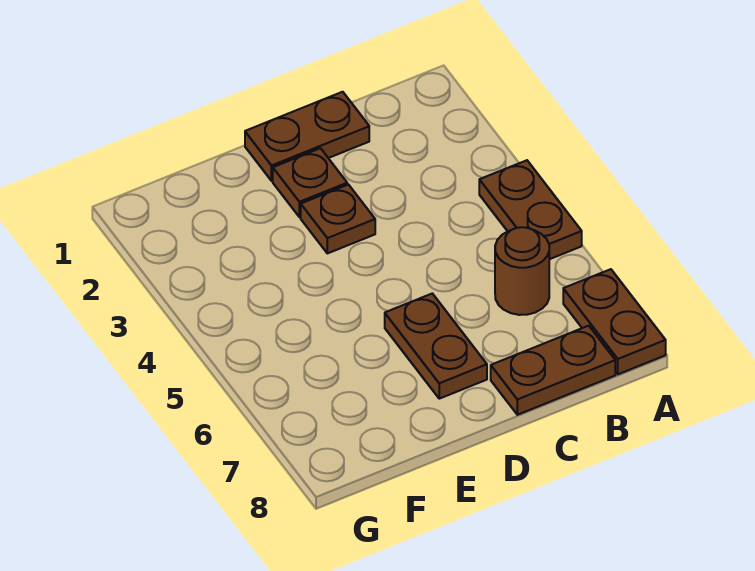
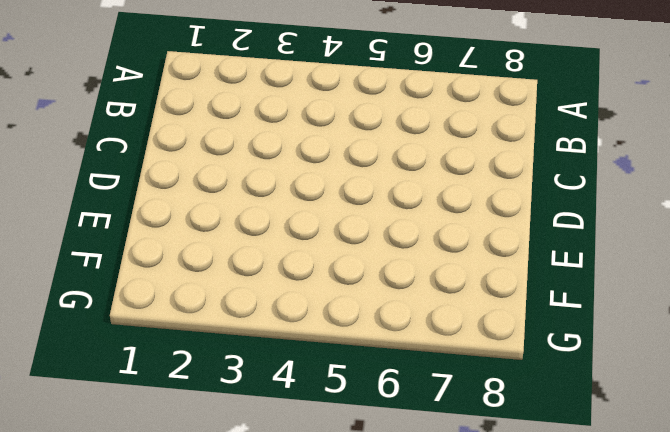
none -> brown 1x2 plate [479,160,582,259]
none -> brown 1x2 plate [563,269,666,374]

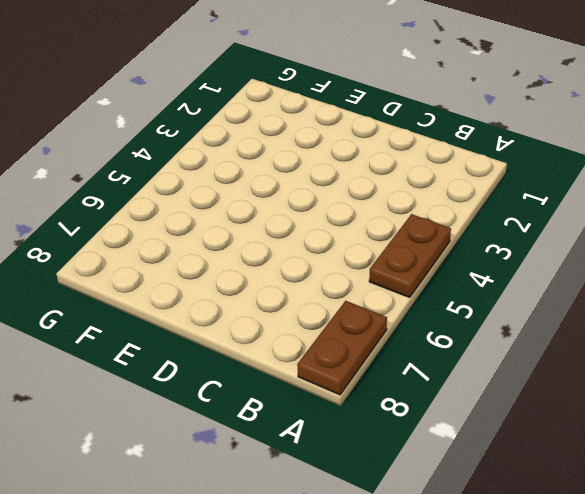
none -> brown 1x1 round brick [495,227,549,315]
none -> brown 1x2 plate [491,326,615,415]

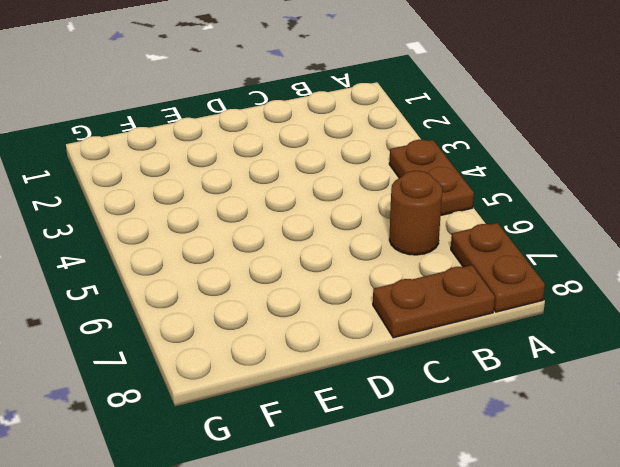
none -> brown 1x2 plate [245,92,369,181]
none -> brown 1x1 plate [273,148,347,217]

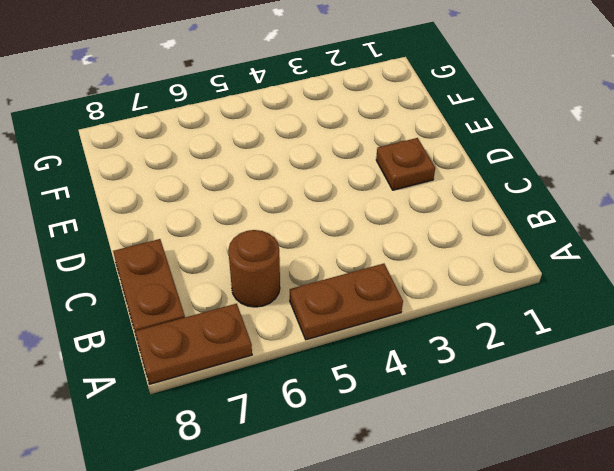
none -> brown 1x2 plate [245,92,369,181]
none -> brown 1x1 plate [301,185,375,253]

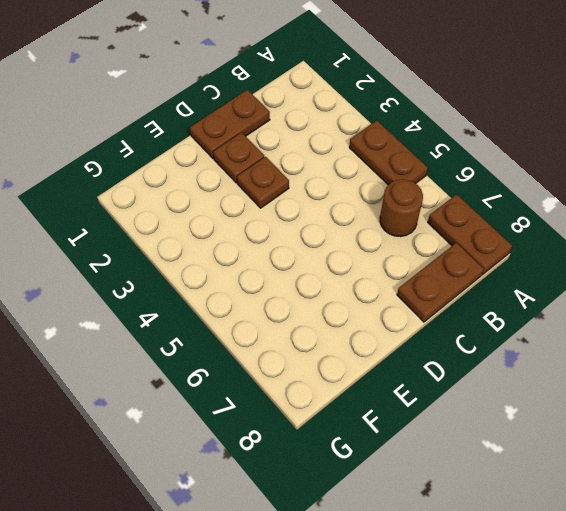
none -> brown 1x2 plate [385,294,487,399]

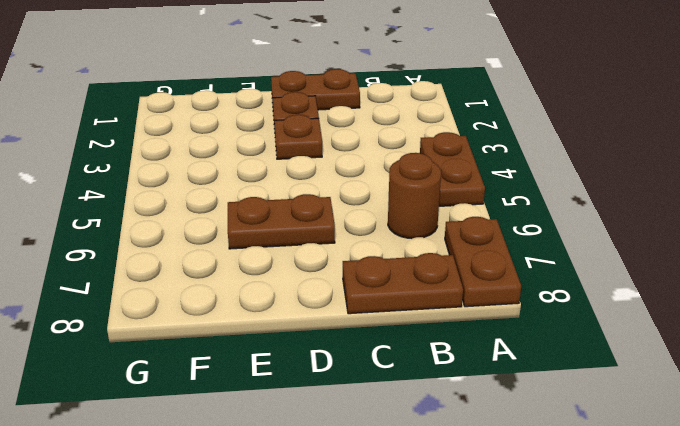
brown 1x2 plate [228,194,335,249] -> brown 1x2 plate turned to [385,294,487,399]

